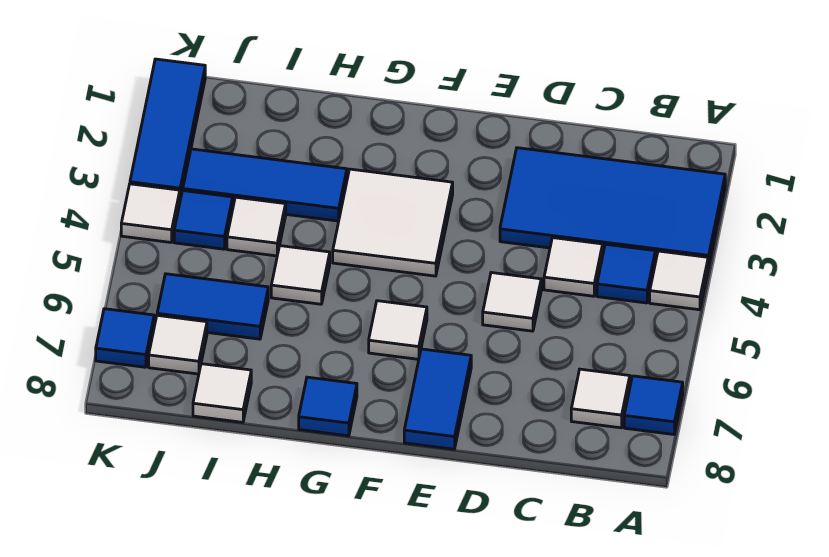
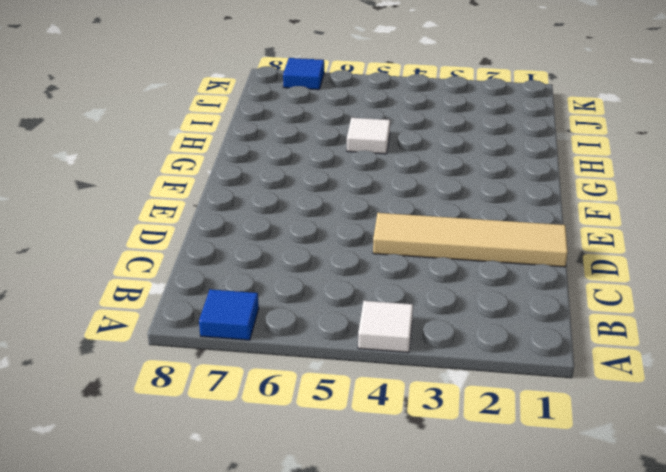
tan 1x4 tile [373,213,568,267] -> blue 2x4 tile [500,148,725,268]
none -> blue 1x1 tile [597,244,656,303]
none -> white 1x1 tile [571,369,630,428]
none -> white 1x1 tile [544,238,603,296]

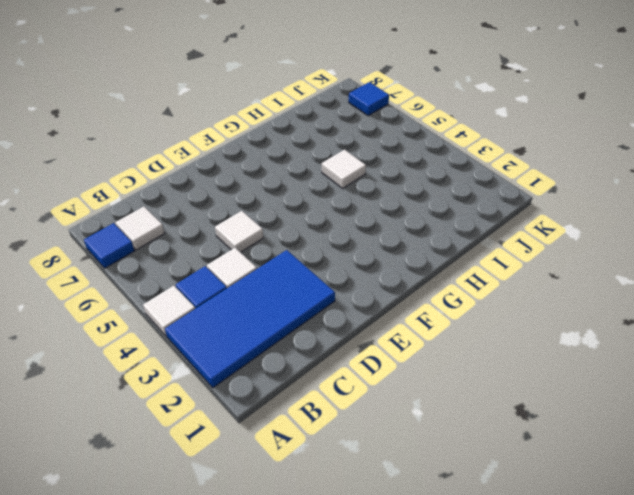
none -> blue 1x2 tile [404,349,471,449]
none -> white 2x2 tile [333,169,453,276]
none -> white 1x1 tile [369,301,427,359]

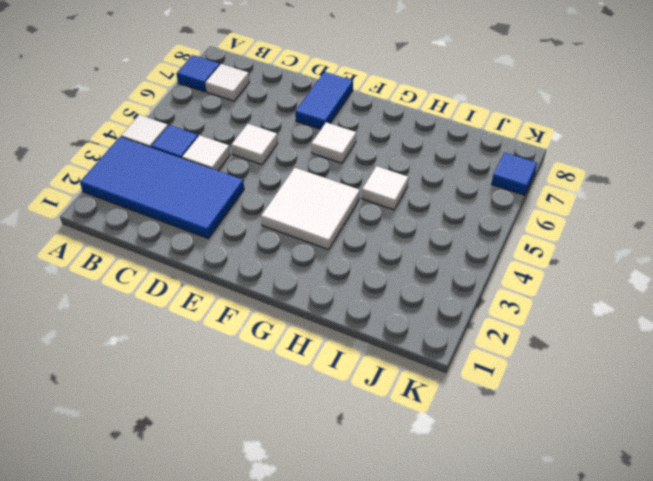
none -> blue 1x1 tile [299,377,357,436]
none -> blue 1x3 tile [183,149,347,221]
none -> white 1x1 tile [227,197,286,256]

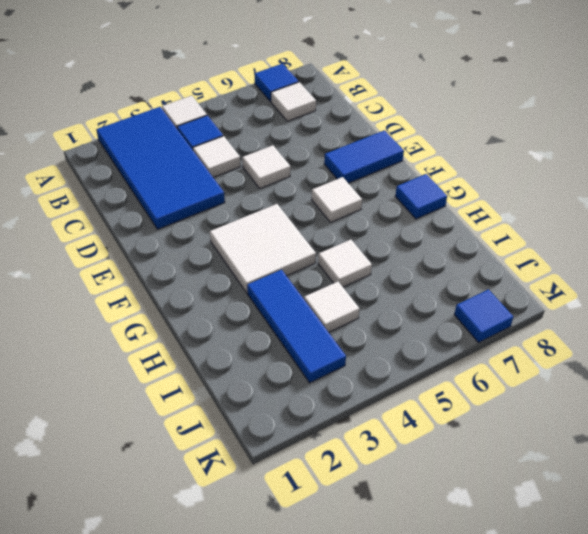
none -> blue 1x2 tile [157,274,268,339]
none -> white 1x1 tile [193,364,251,422]
none -> blue 1x1 tile [174,191,233,249]

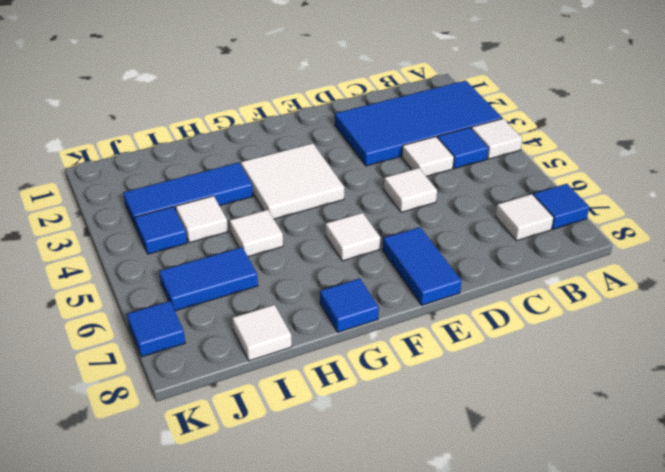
none -> white 1x1 tile [149,315,207,374]
none -> blue 1x3 tile [130,59,205,199]
none -> white 1x1 tile [121,184,180,242]

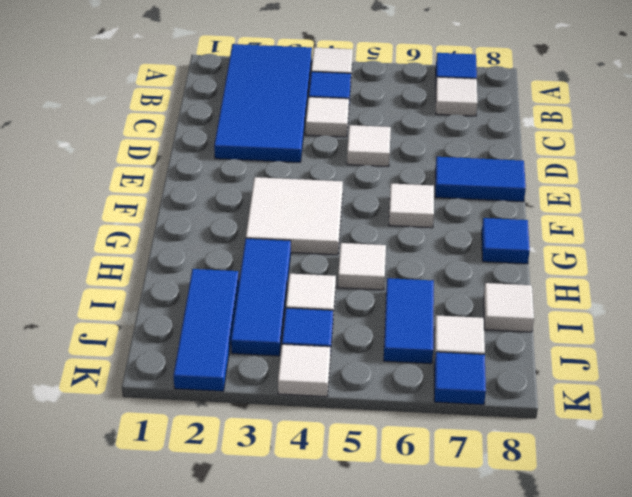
blue 1x3 tile [173,269,239,391] -> blue 1x3 tile turned to [130,59,205,199]

